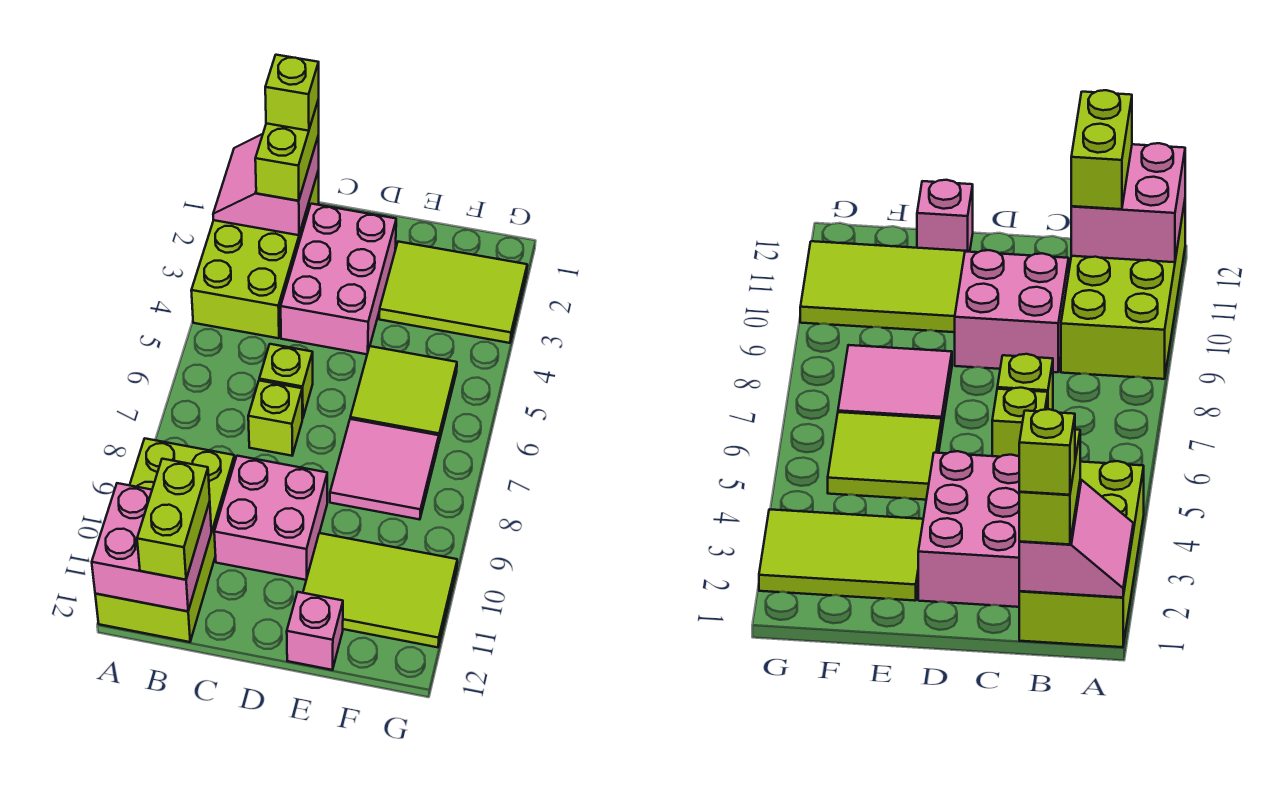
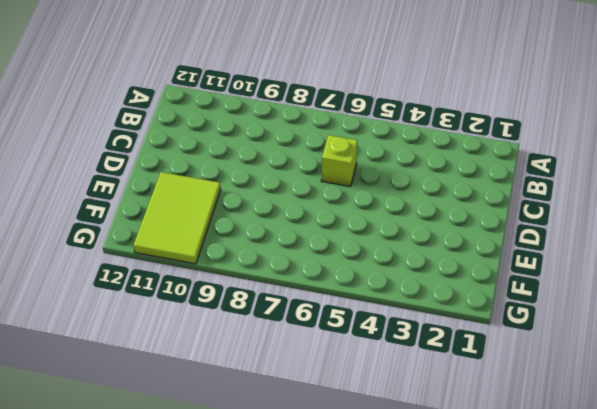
none -> lime 2x4 brick [191,170,319,338]
none -> lime 2x4 brick [95,439,235,642]
none -> pink 2x3 brick [281,204,396,354]

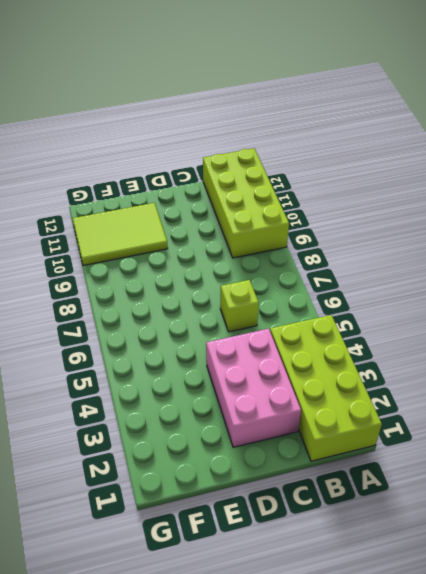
none -> lime 1x1 brick [248,381,302,456]
none -> pink 2x2 brick [214,456,327,580]
none -> lime 2x3 tile [379,242,527,343]

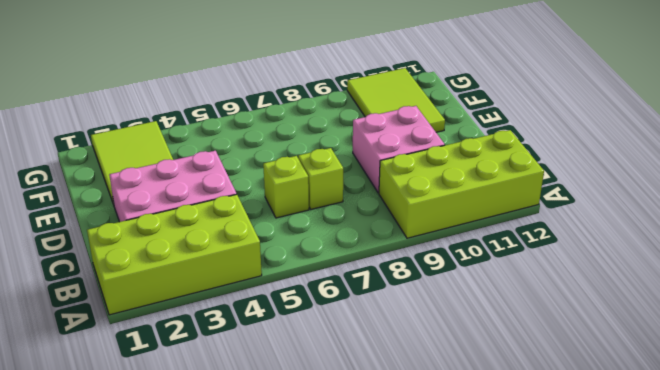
none -> lime 2x2 tile [350,346,457,444]
none -> pink 2x2 tile [330,419,439,520]
none -> pink 1x1 brick [287,592,343,670]

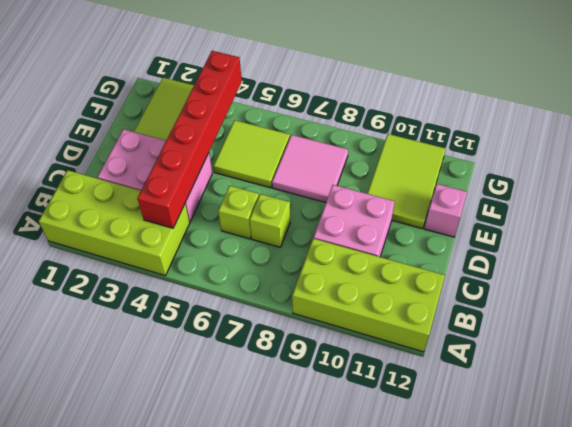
red 1x6 brick [137,51,242,228] -> none
none -> pink 2x2 slope [213,134,319,235]
none -> pink 2x2 brick [92,483,211,611]
none -> lime 1x2 brick [255,99,319,201]

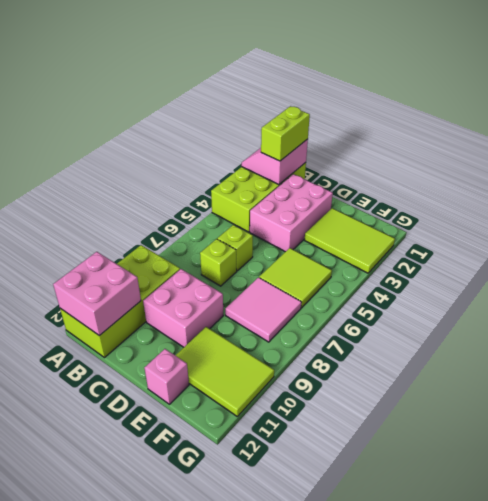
none -> lime 1x2 brick [137,459,210,580]
none -> lime 1x1 brick [265,55,319,131]

